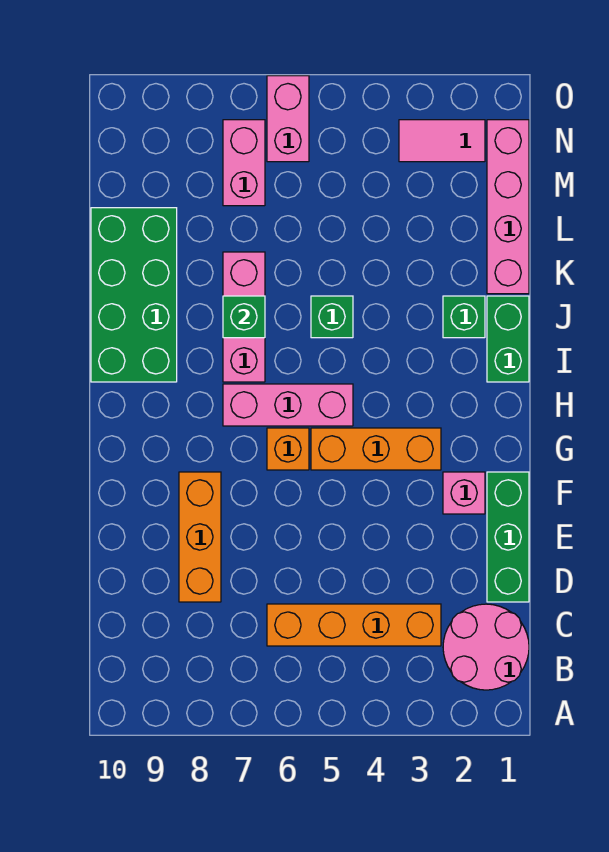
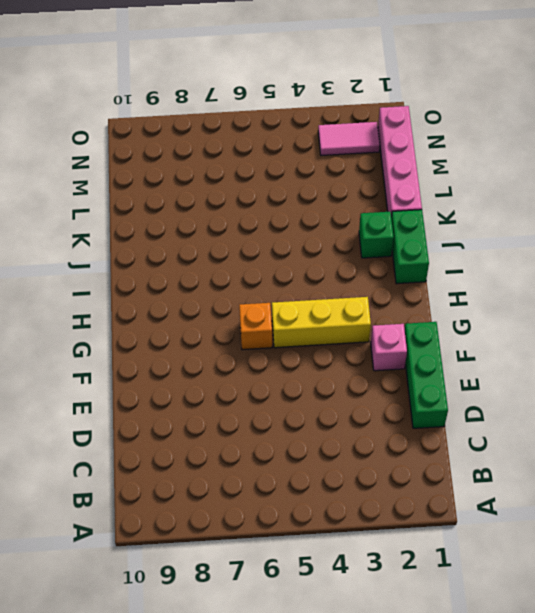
yellow 1x3 brick [272,297,371,348] -> orange 1x3 brick [311,428,441,470]
none -> pink 2x2 round brick [443,604,529,690]
none -> orange 1x4 brick [267,604,441,646]
none -> orange 1x3 brick [179,472,221,602]

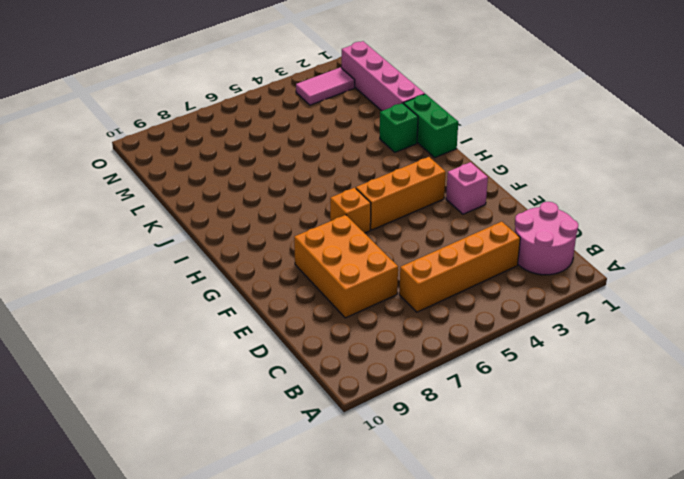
orange 2x3 brick [294,215,398,318] -> orange 1x3 brick [179,472,221,602]
none -> green 1x3 brick [487,472,529,602]
none -> pink 1x3 brick [223,384,353,426]
none -> pink 1x3 brick [223,252,265,382]

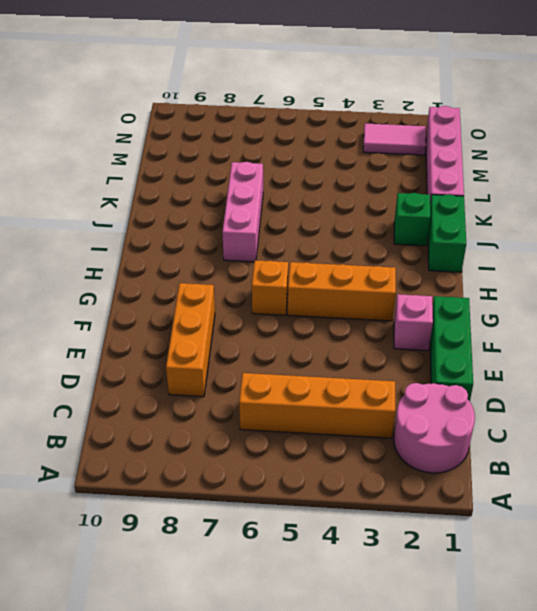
none -> pink 1x3 brick [223,384,353,426]
none -> green 2x4 brick [91,208,177,382]
none -> green 1x1 brick [311,296,353,338]

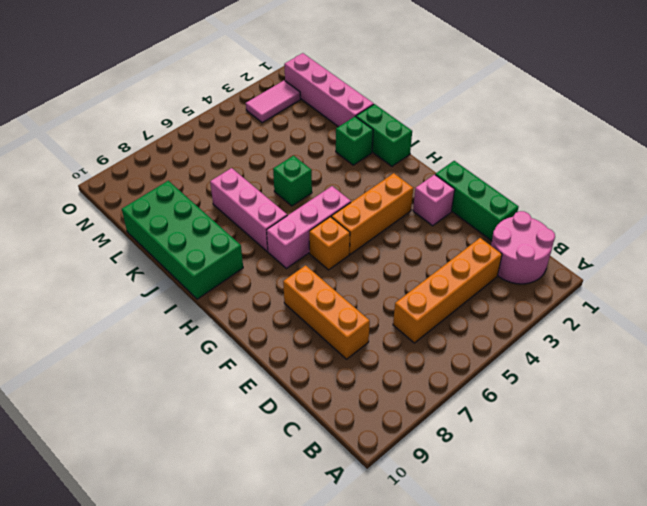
none -> pink 1x2 brick [223,120,265,206]
none -> pink 1x2 brick [267,76,309,162]
none -> green 1x1 brick [223,296,265,338]

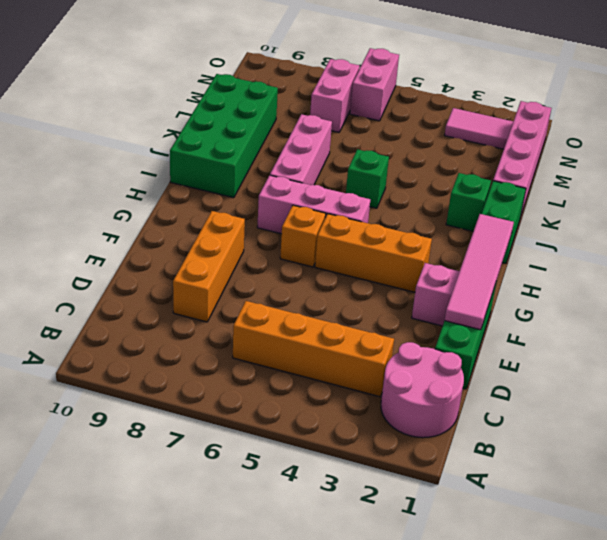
pink 1x4 tile [445,214,514,330] -> none
none -> green 1x1 brick [223,296,265,338]

